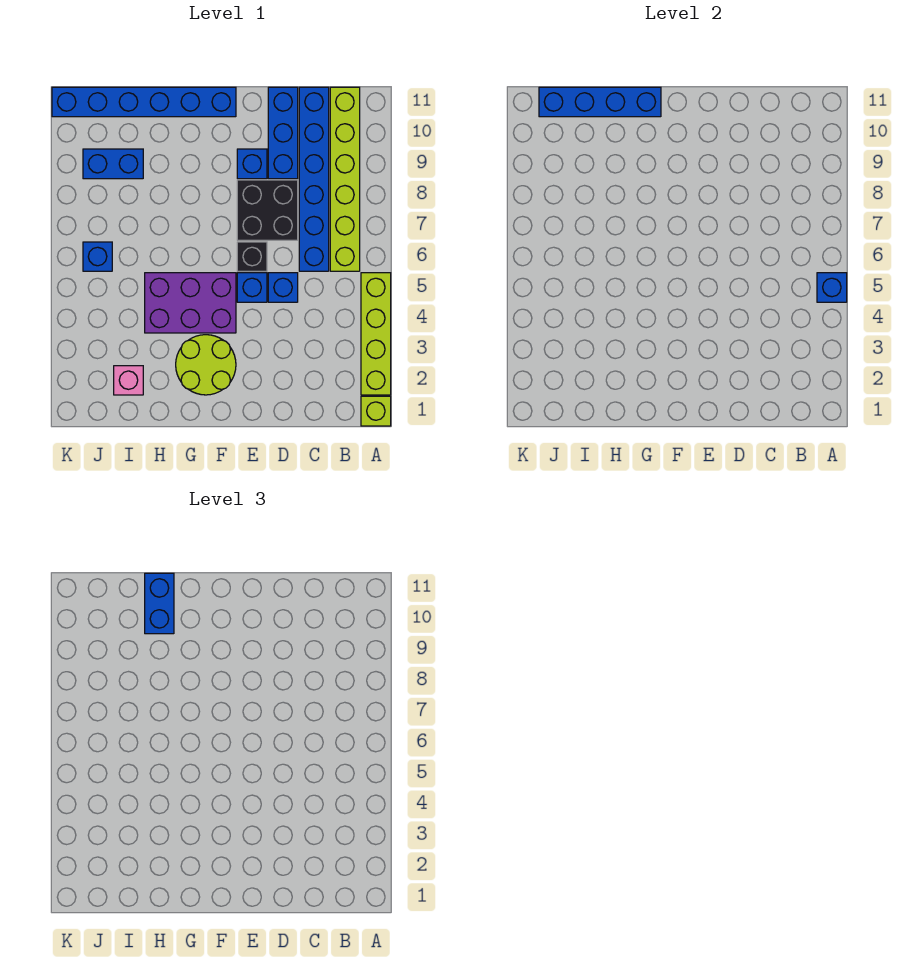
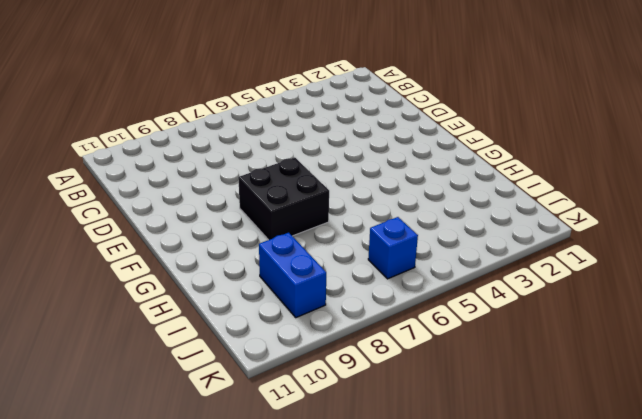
black 2x2 brick [238,157,329,240] -> black 2x2 brick moved to [237,180,298,240]
none -> lime 1x1 brick [361,396,391,426]
none -> lime 1x4 brick [361,273,391,395]
none -> lime 1x6 brick [330,87,360,271]

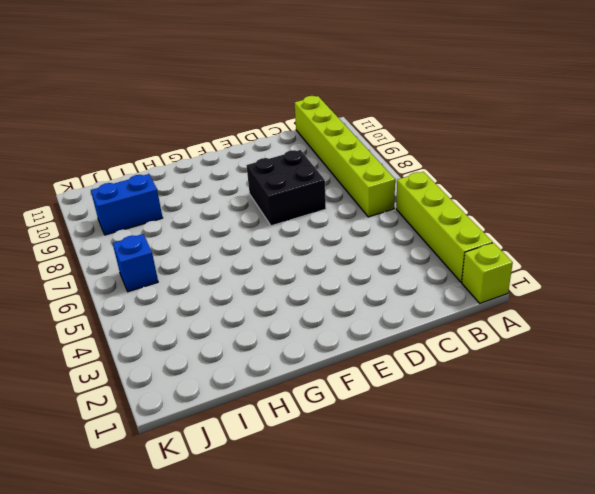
none -> blue 1x6 brick [299,87,329,271]
none -> blue 1x1 brick [268,273,298,302]
none -> blue 1x3 brick [268,87,298,179]

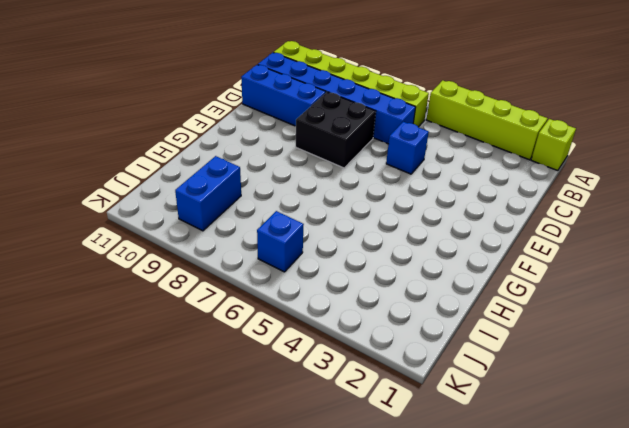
none -> blue 1x1 brick [237,273,267,302]
none -> black 1x1 brick [237,242,267,271]
none -> blue 1x1 brick [237,149,267,179]

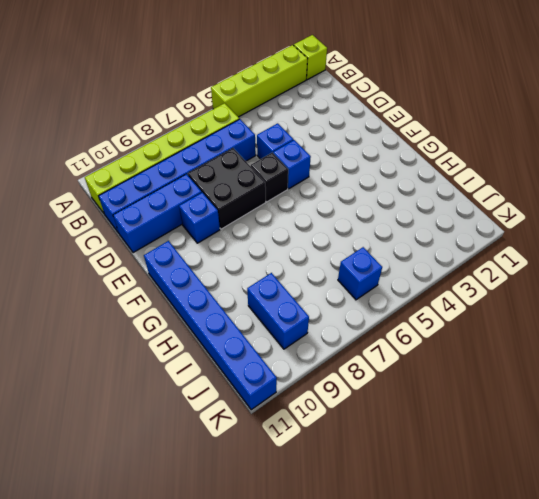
none -> lime 2x2 round brick [176,335,236,395]
none -> purple 2x3 brick [145,273,236,333]
none -> pink 1x1 brick [114,366,143,395]

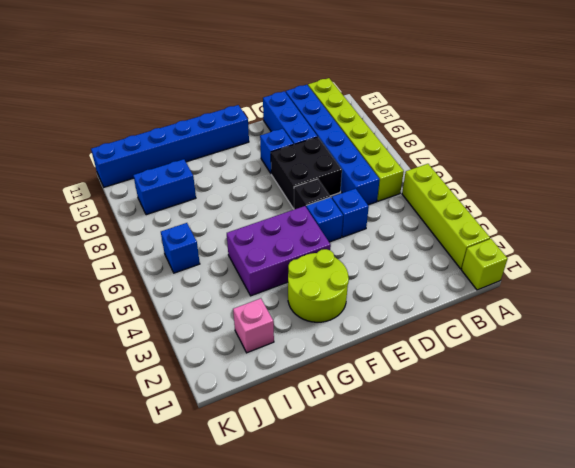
none -> blue 1x1 brick [817,273,847,302]
none -> blue 1x4 brick [539,87,661,117]
none -> blue 1x2 brick [145,573,174,634]

